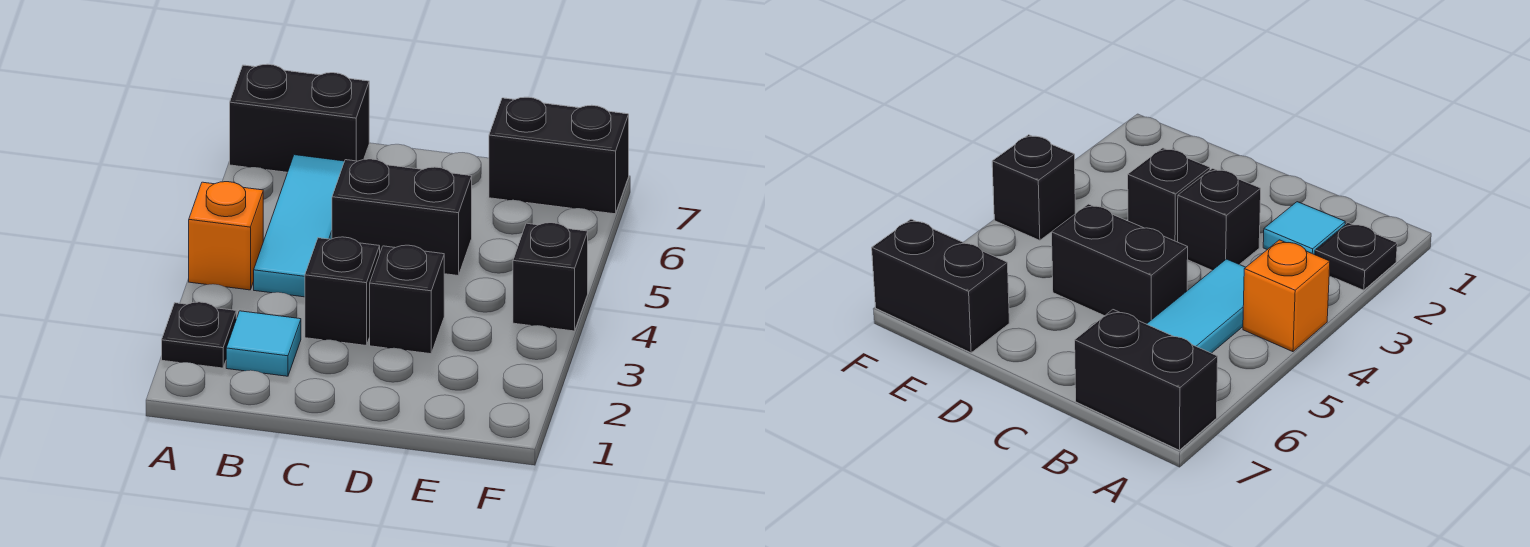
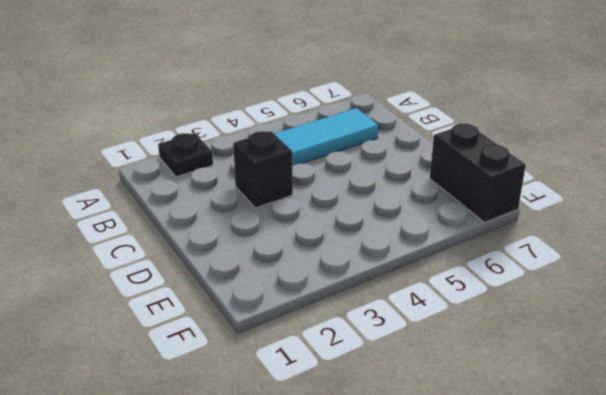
none -> orange 1x1 brick [189,182,263,290]
none -> black 1x2 brick [230,64,369,172]

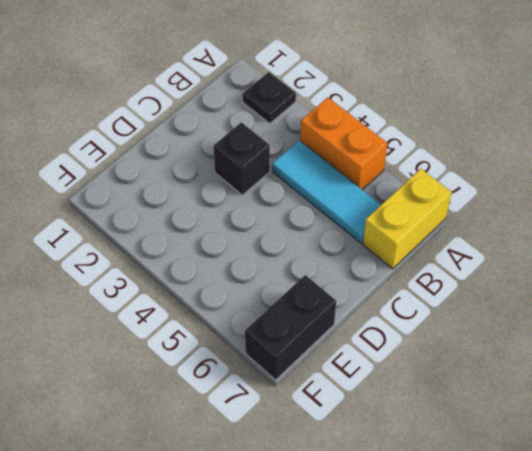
orange 1x2 brick [300,97,388,190] -> orange 1x1 brick [189,182,263,290]
yellow 1x2 brick [363,169,451,269] -> black 1x2 brick [230,64,369,172]
none -> cyan 1x1 tile [226,311,301,376]
none -> black 1x2 brick [332,159,472,276]

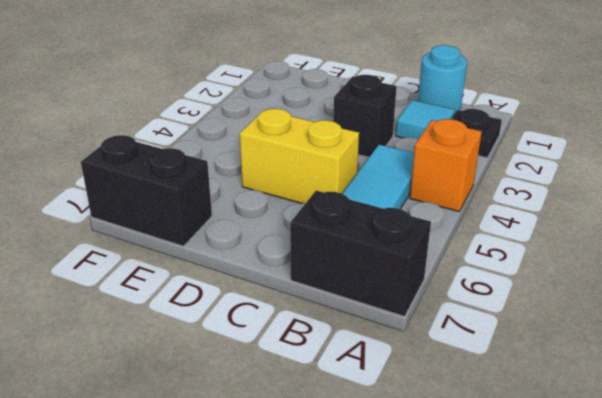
cyan 1x1 round brick [418,45,467,114] -> none
yellow 1x2 brick [240,109,359,204] -> black 1x2 brick [332,159,472,276]
none -> black 1x1 brick [370,245,444,354]
none -> black 1x1 brick [513,223,588,331]

